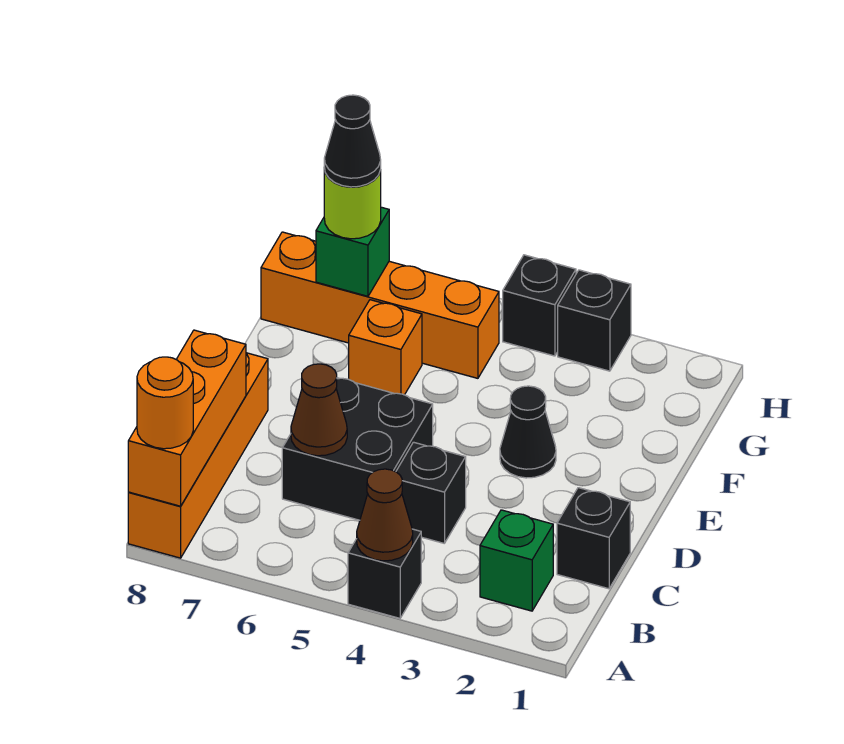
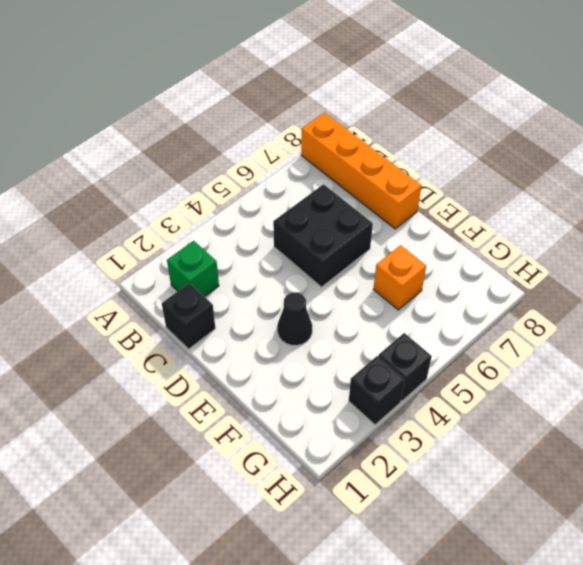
none -> black 1x1 brick [348,529,421,618]
none -> black 1x1 brick [396,442,466,543]
none -> orange 1x4 brick [261,232,499,378]

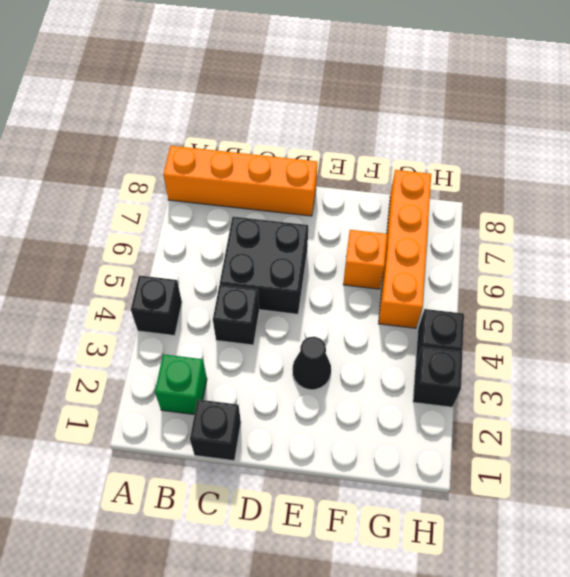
none -> brown 1x1 cone [357,469,413,561]
none -> orange 1x3 brick [128,330,246,506]
none -> brown 1x1 cone [291,364,347,456]

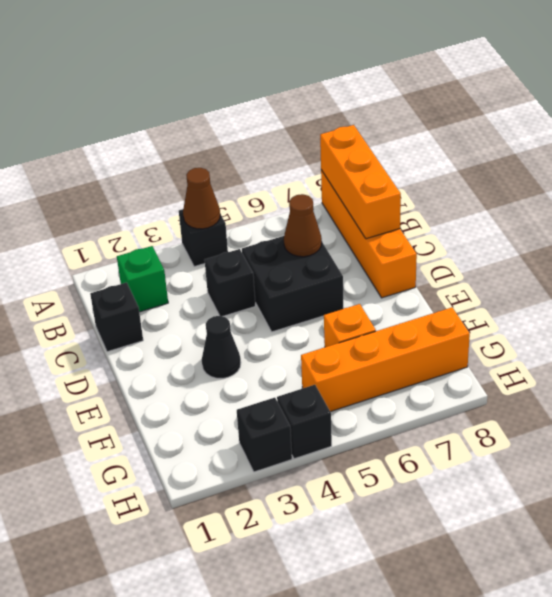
none -> green 1x1 brick [316,207,389,296]
none -> orange 1x1 round brick [137,357,193,449]
none -> lime 1x1 round brick [324,168,381,239]

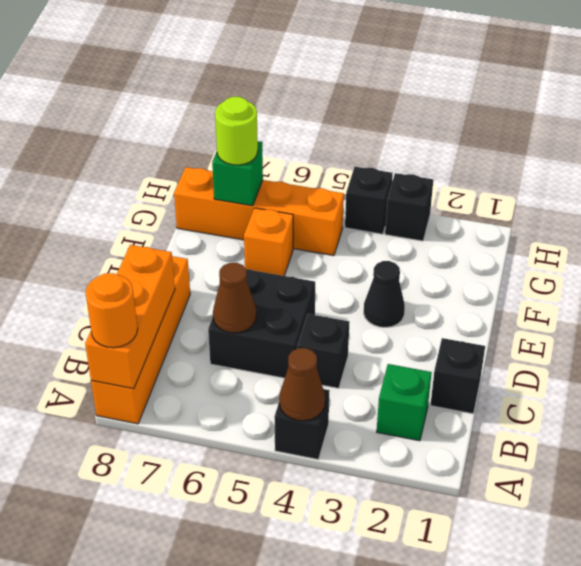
none -> black 1x1 cone [324,95,381,187]

